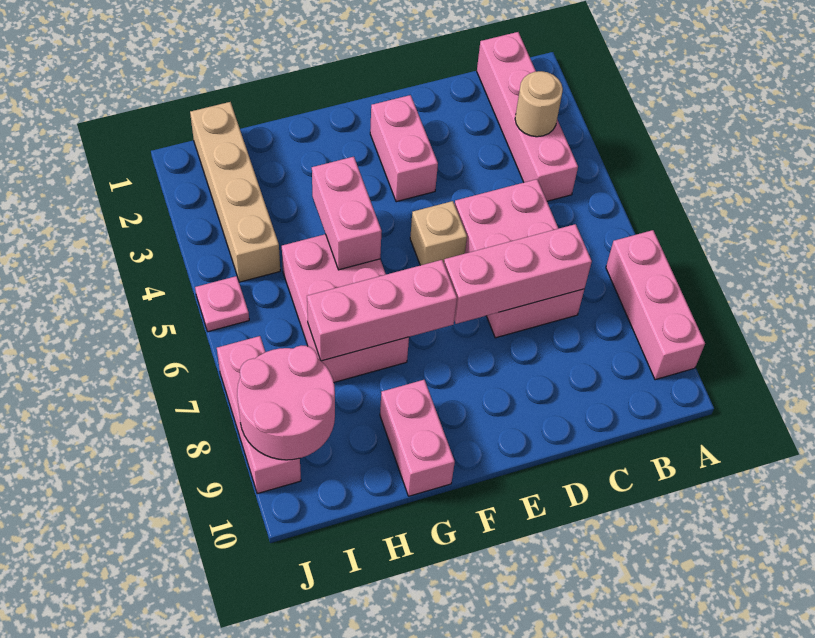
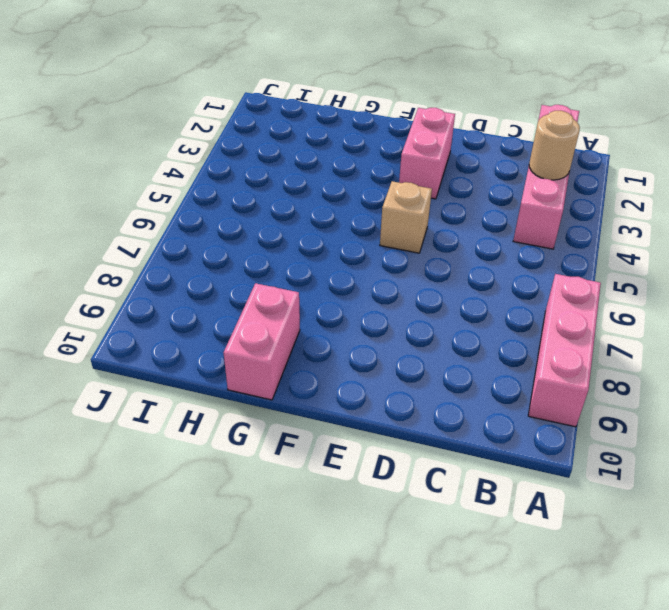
none -> pink 2x3 brick [455,179,584,338]
none -> pink 2x3 brick [282,234,409,382]
none -> tan 1x4 brick [190,102,280,282]

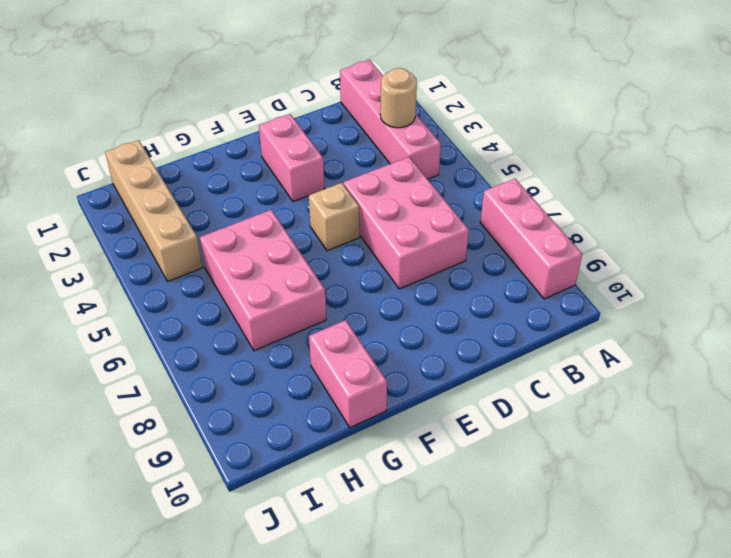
none -> pink 1x1 plate [195,276,249,332]
none -> pink 1x3 brick [217,336,301,494]
none -> pink 1x3 brick [444,224,592,324]

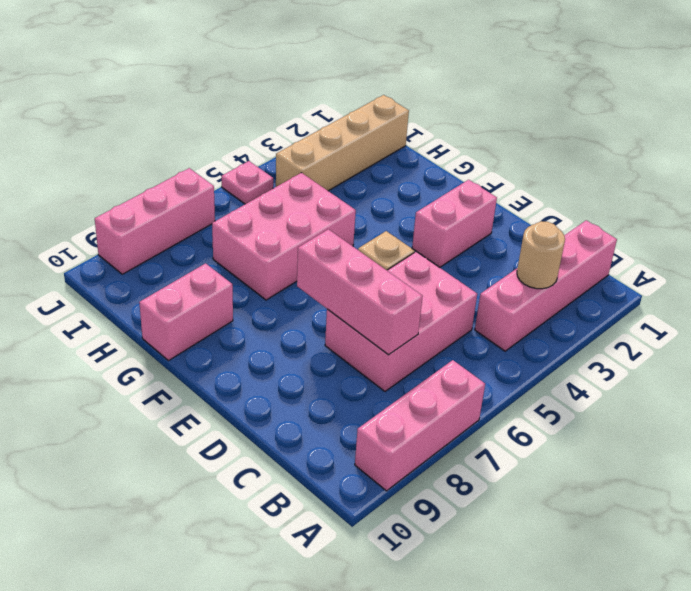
none -> pink 1x3 brick [307,260,457,361]
none -> pink 1x2 brick [312,157,382,270]
none -> pink 2x2 round brick [237,346,335,460]

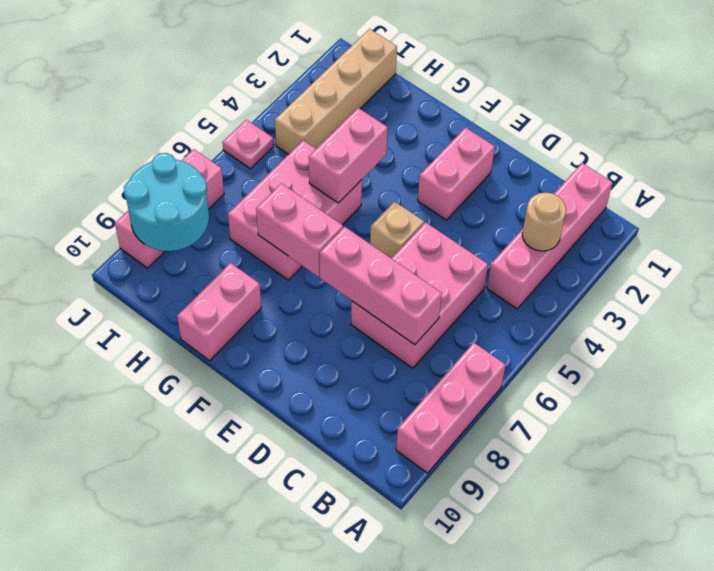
pink 1x2 brick [256,183,343,277] -> pink 1x3 brick [307,260,457,361]
cyan 2x2 round brick [124,153,209,251] -> pink 2x2 round brick [237,346,335,460]

